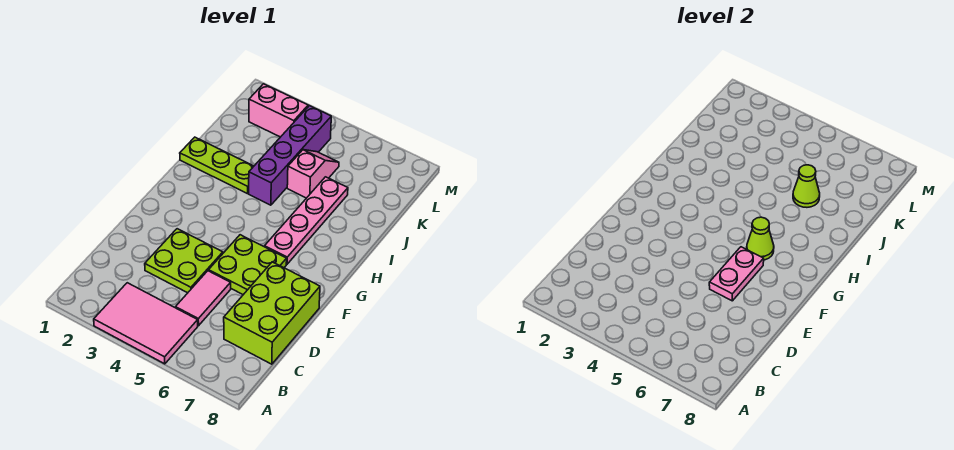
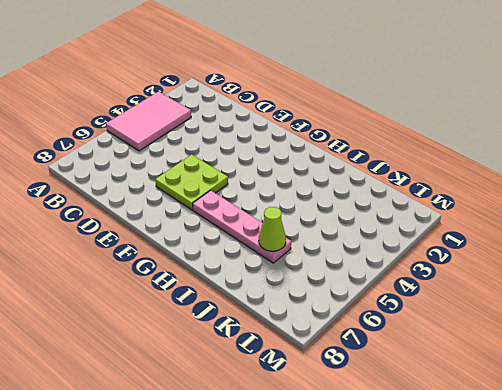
none -> pink 1x2 tile [176,271,231,326]
none -> lime 2x3 brick [224,262,320,364]
none -> lime 2x2 plate [145,229,223,293]

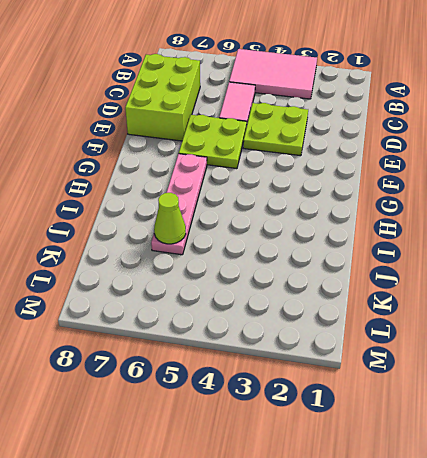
none -> lime 1x3 plate [180,137,254,194]
none -> purple 1x4 brick [249,106,331,205]
none -> pink 1x2 slope [287,150,339,198]

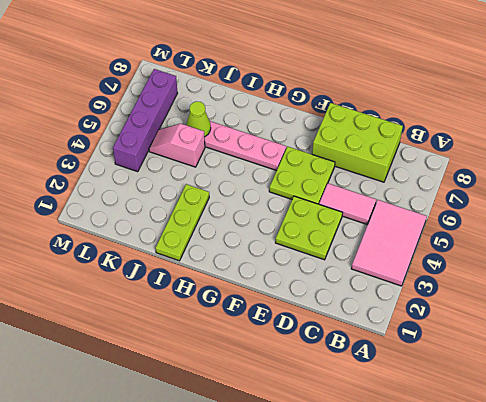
purple 1x4 brick [113,69,177,172] -> purple 1x4 brick turned to [249,106,331,205]
none -> pink 1x2 brick [249,84,308,137]
none -> pink 1x2 plate [709,247,764,301]
none -> lime 1x1 cone [747,217,774,260]

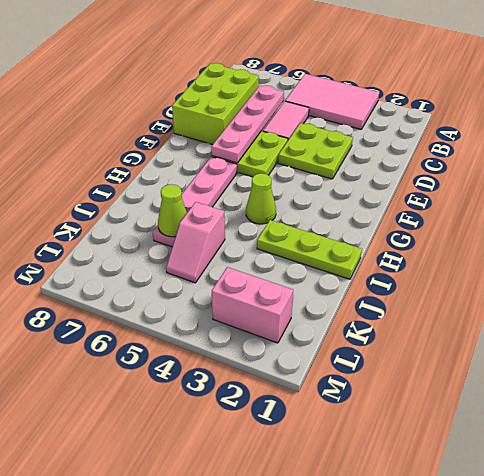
pink 1x4 plate [211,85,284,163] -> pink 1x2 plate [709,247,764,301]
lime 1x1 cone [246,173,276,224] -> lime 1x1 cone moved to [747,217,774,260]
none -> purple 1x4 brick [249,106,331,205]

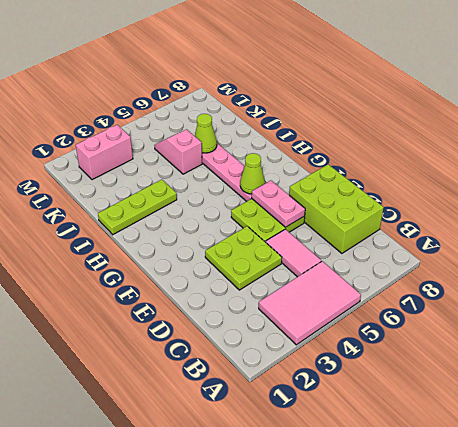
none -> purple 1x4 brick [249,106,331,205]

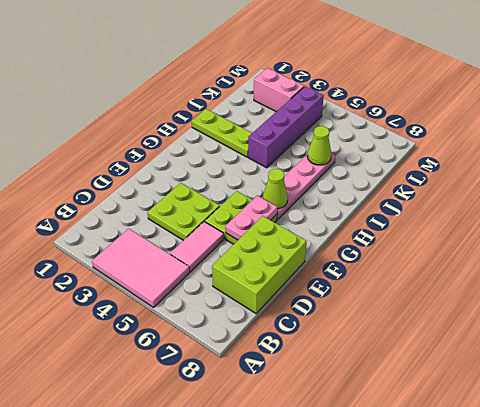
none -> pink 1x2 slope [287,150,339,198]

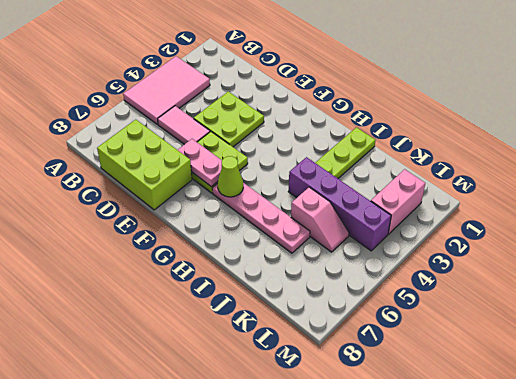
none -> lime 1x1 cone [793,165,820,207]

